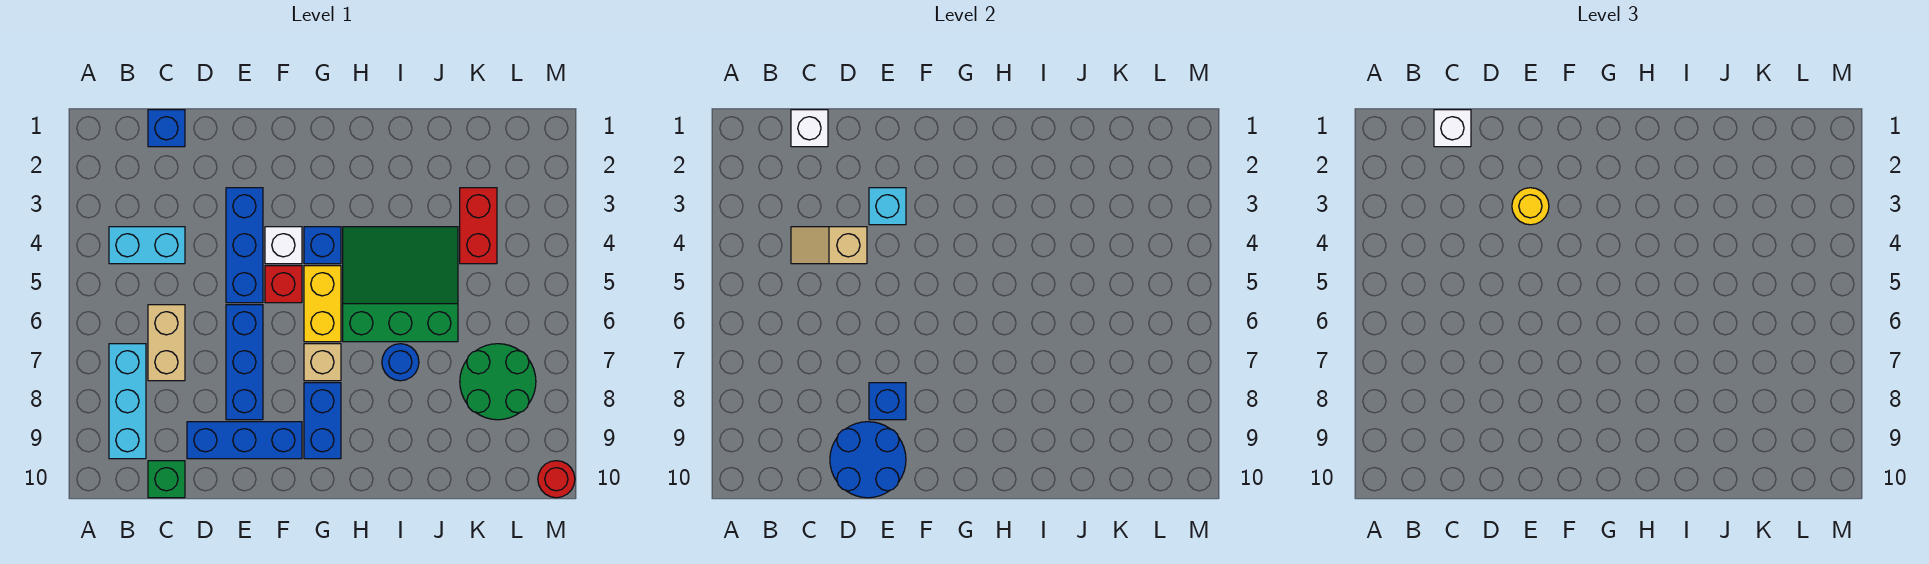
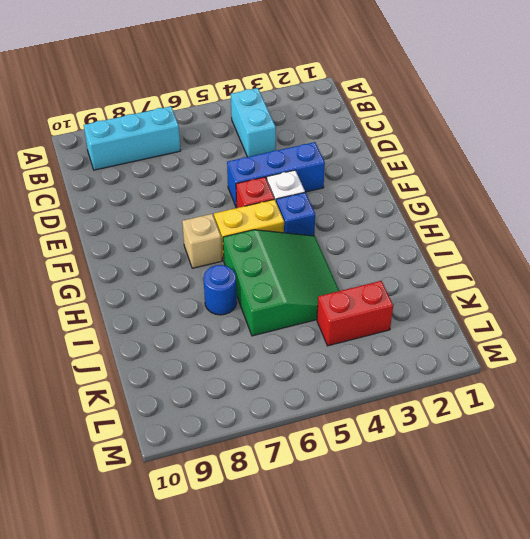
none -> blue 1x1 brick [148,110,185,147]
none -> tan 1x2 brick [148,305,185,381]
none -> green 1x1 brick [148,461,185,498]

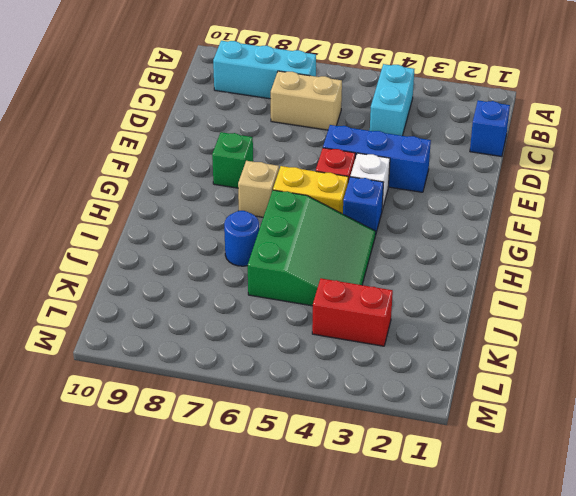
green 1x1 brick [212,132,253,188] -> green 1x1 brick moved to [148,461,185,498]
none -> blue 1x3 brick [187,422,302,459]
none -> blue 1x3 brick [226,305,263,420]
none -> blue 1x2 brick [304,383,341,459]

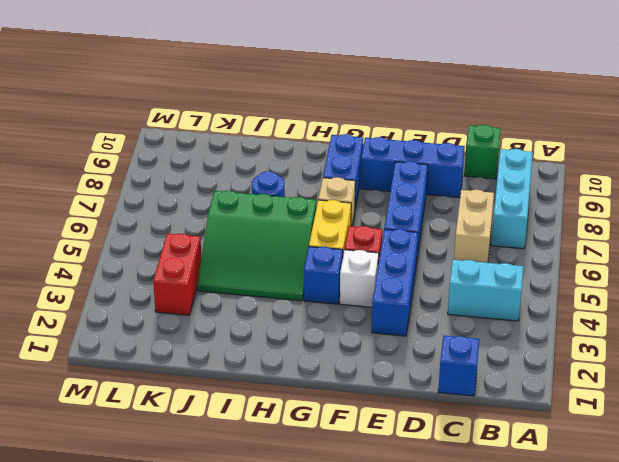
none -> green 2x2 round brick [460,344,536,420]
none -> red 1x1 round brick [538,461,575,498]
none -> white 1x1 brick [791,110,828,147]

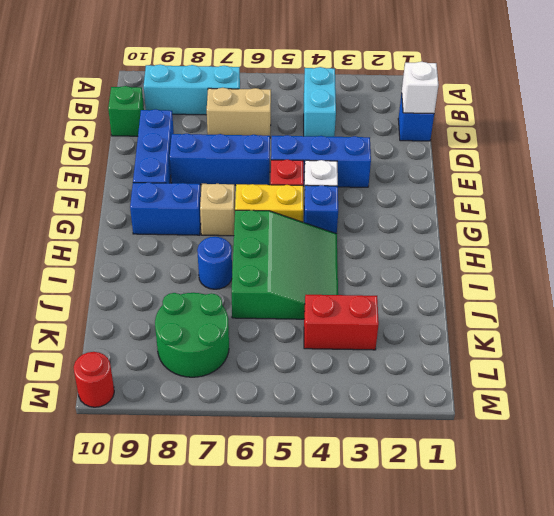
none -> tan 1x2 slope [791,227,867,264]
none -> blue 2x2 round brick [830,422,906,498]
none -> cyan 1x1 brick [869,188,906,225]

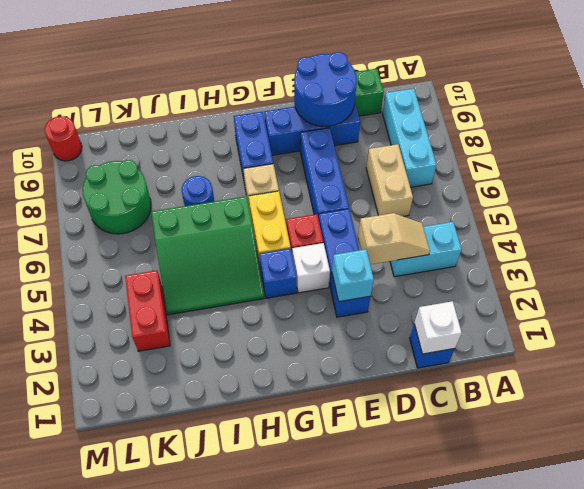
none -> blue 1x1 brick [869,383,906,420]
none -> white 1x1 brick [1434,110,1471,147]
none -> yellow 1x1 round brick [1512,188,1549,225]

